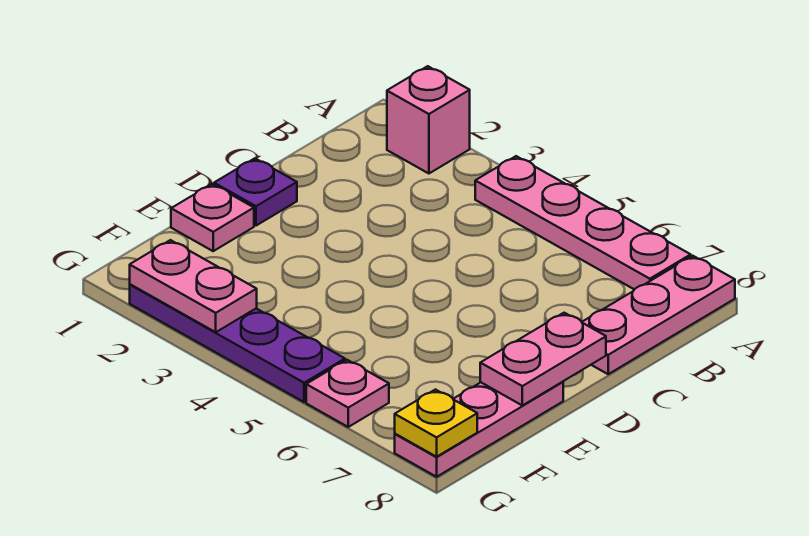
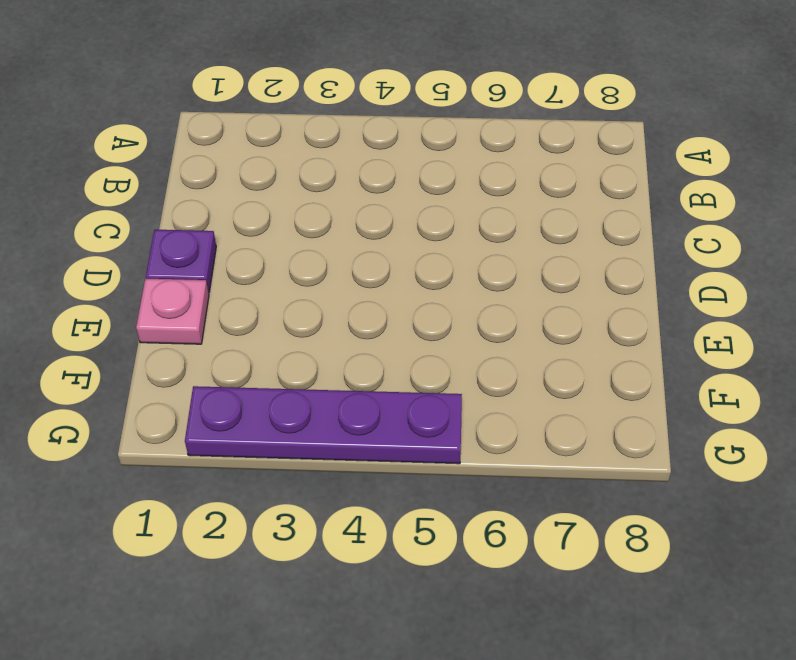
none -> pink 1x1 brick [387,66,470,173]
none -> pink 1x4 plate [475,156,691,289]

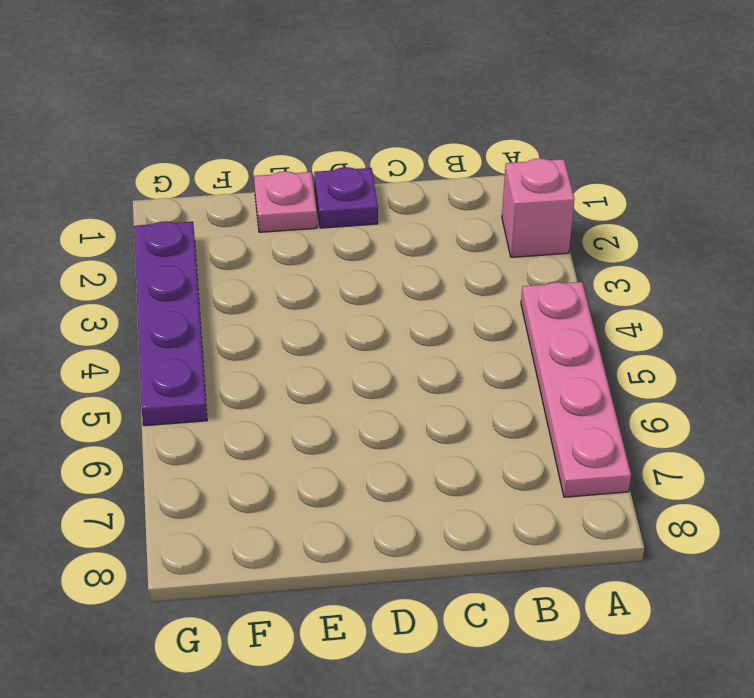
none -> pink 1x3 plate [582,256,735,374]
none -> pink 1x3 plate [395,382,563,477]

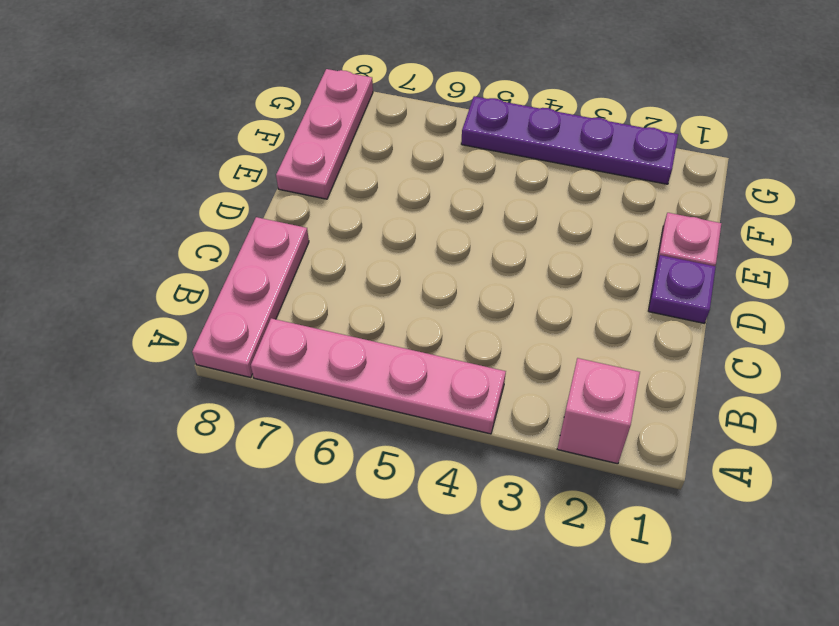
none -> pink 1x1 plate [306,360,389,427]
none -> pink 1x2 plate [480,313,606,405]

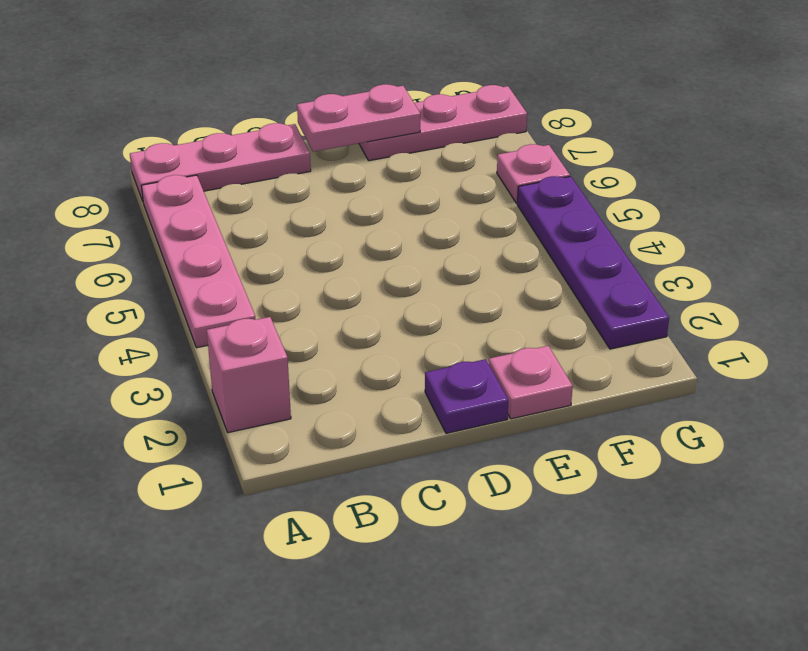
none -> pink 1x2 plate [130,240,257,332]
none -> yellow 1x1 plate [395,390,477,457]

